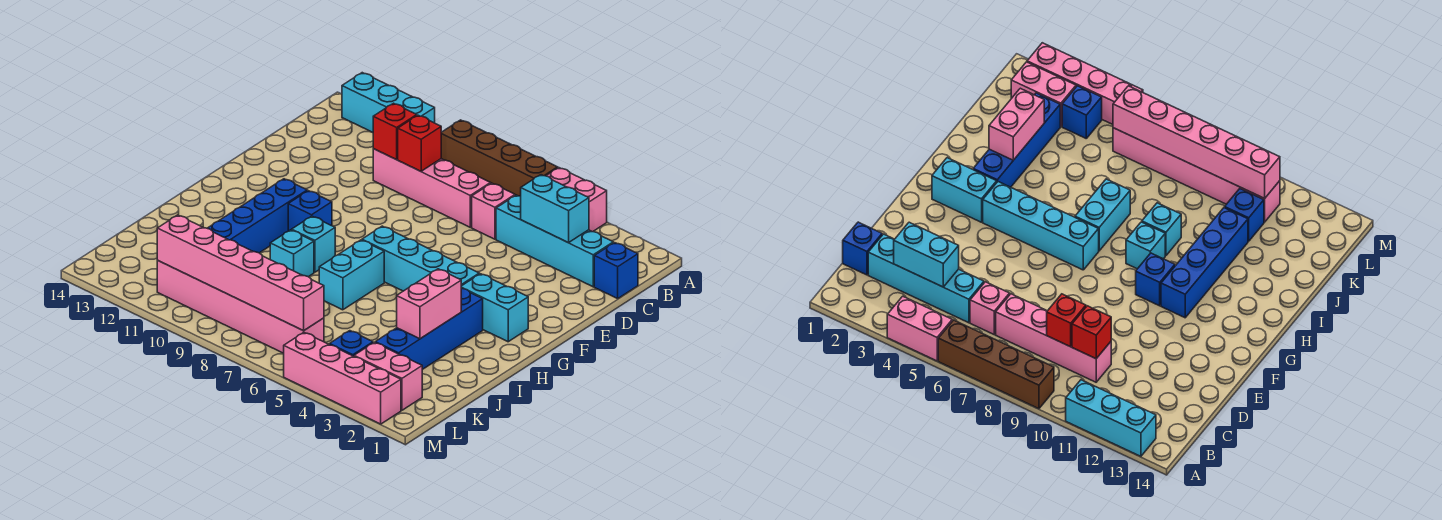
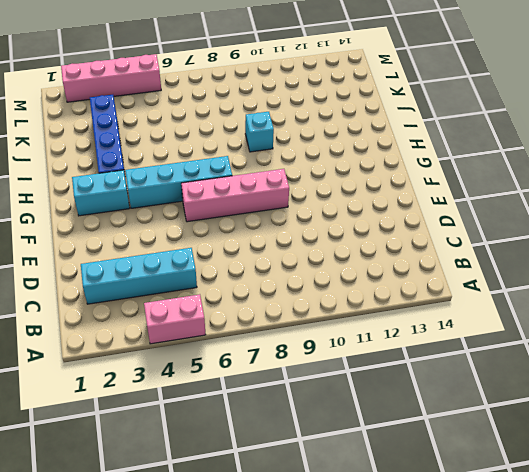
pink 1x4 brick [181,169,289,222] -> pink 1x4 brick moved to [373,149,491,227]
none -> brown 1x4 brick [441,120,558,196]
none -> cyan 1x3 brick [342,73,435,133]
none -> blue 1x1 brick [594,243,638,298]

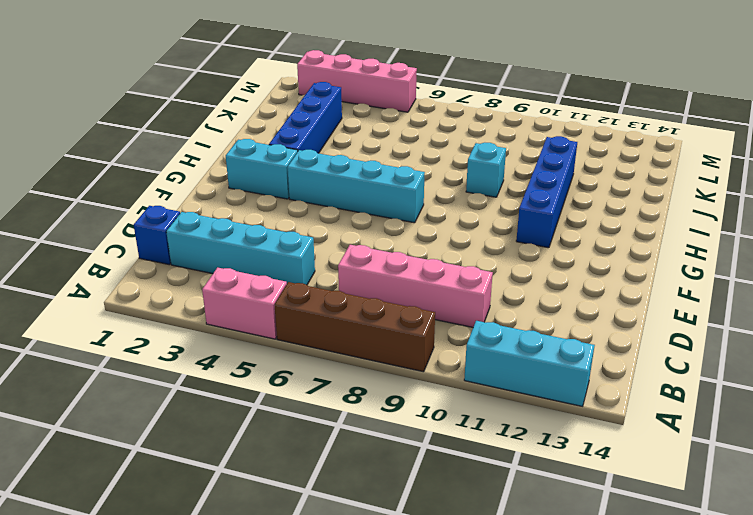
none -> pink 1x1 brick [472,183,515,239]
none -> blue 1x1 brick [288,191,332,231]
none -> cyan 1x2 brick [319,240,384,310]

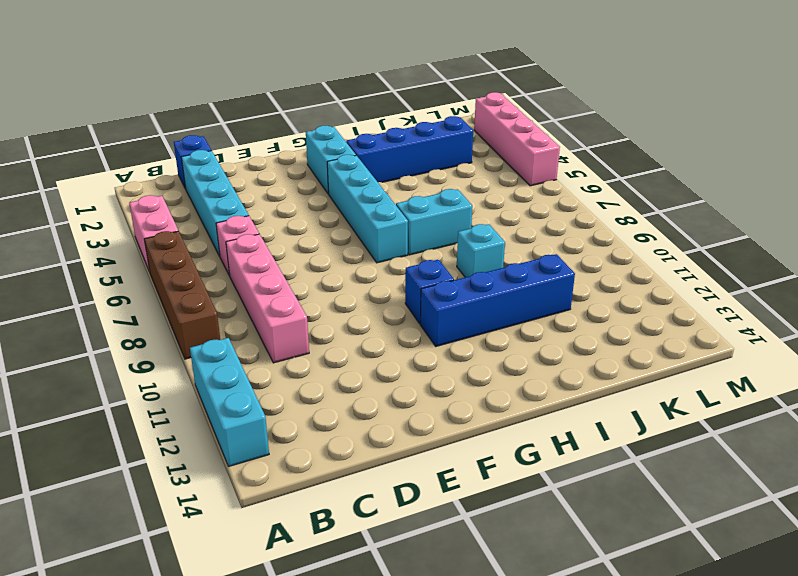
none -> cyan 1x1 brick [292,216,335,272]
none -> blue 1x1 brick [1225,189,1264,241]
none -> pink 1x2 brick [354,342,422,410]

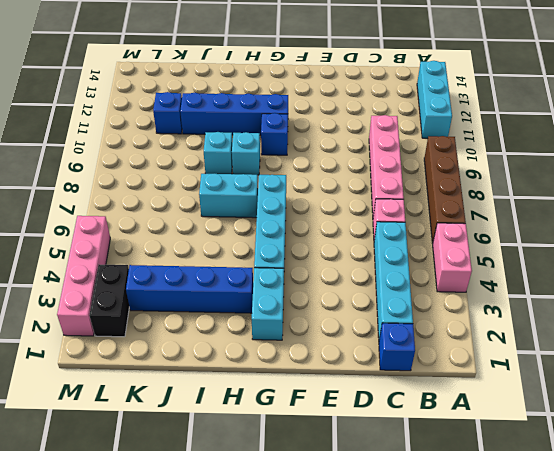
black 1x2 brick [89,265,129,337] -> pink 1x2 brick [354,342,422,410]
none -> blue 1x1 brick [329,331,373,356]
none -> pink 1x6 brick [157,261,324,353]
none -> cyan 1x2 brick [521,175,589,243]

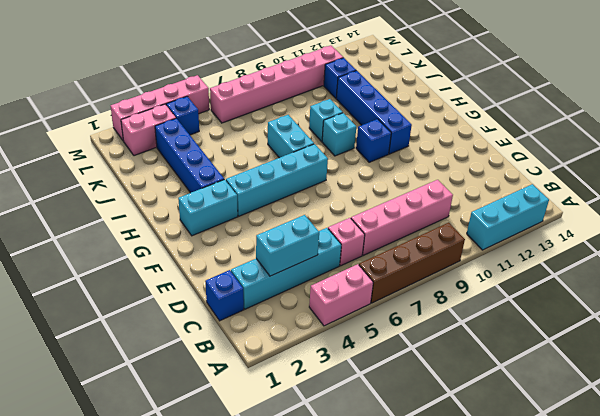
none -> red 1x1 brick [398,115,441,171]
none -> red 1x1 brick [373,103,417,159]
none -> pink 1x2 brick [397,269,461,339]

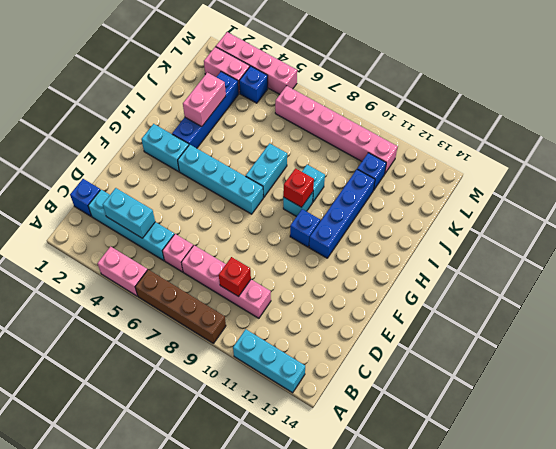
red 1x1 brick [283,168,314,207] -> red 1x1 brick moved to [373,103,417,159]
none -> pink 1x6 brick [157,215,324,331]

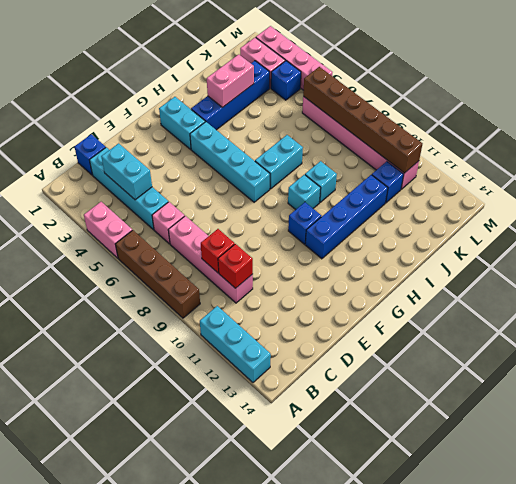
brown 1x6 brick [303,67,423,173] -> pink 1x6 brick [157,215,324,331]

